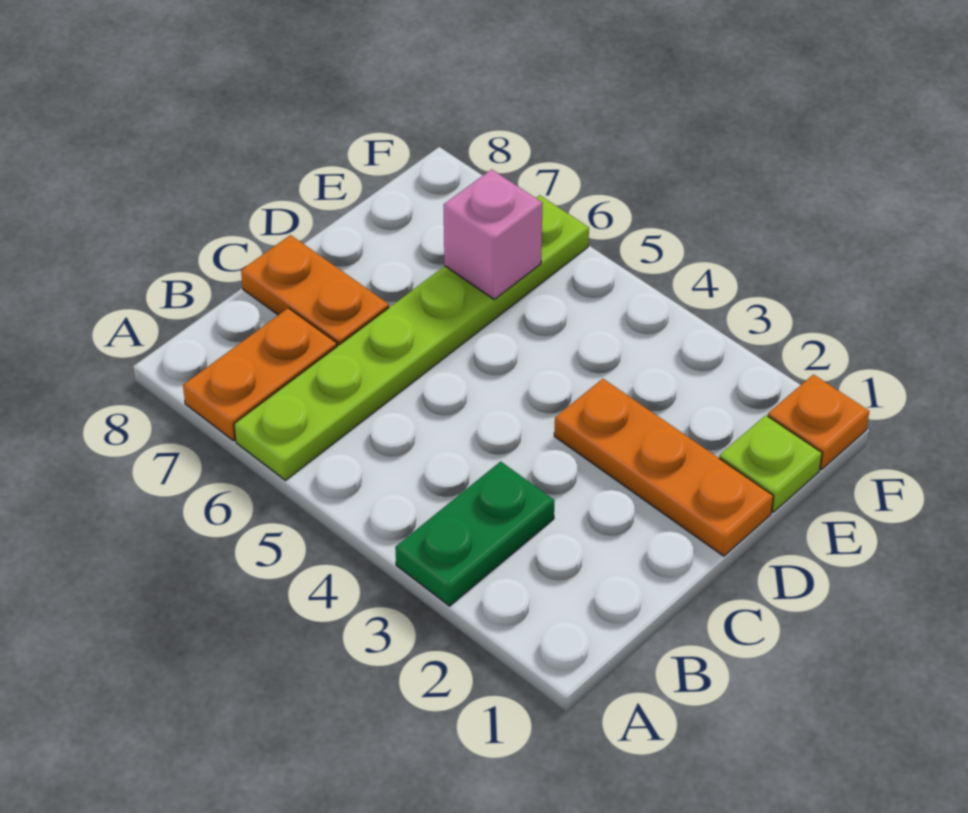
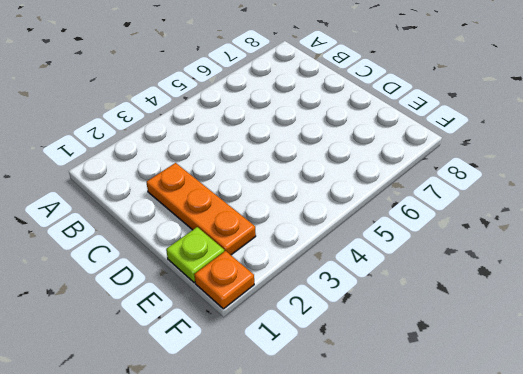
orange 1x3 plate [146,163,256,255] -> orange 1x3 plate turned to [554,379,773,556]
none -> green 1x2 plate [395,461,554,606]
none -> lime 1x6 plate [234,195,589,480]

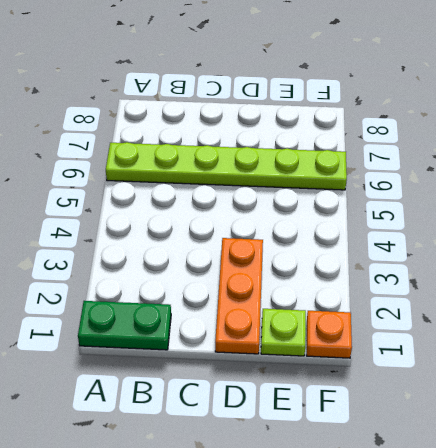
green 1x2 plate [78,301,171,350] -> green 1x2 plate moved to [395,461,554,606]
none -> orange 1x2 plate [183,308,337,441]
none -> orange 1x2 plate [241,235,389,346]

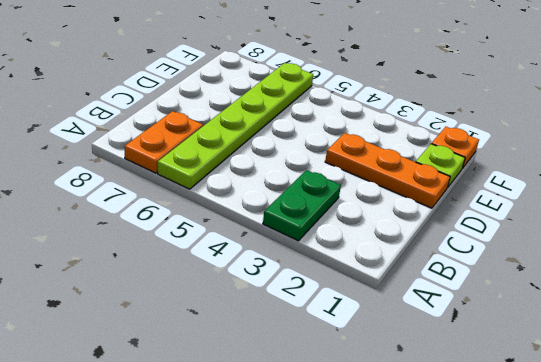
none -> orange 1x2 plate [241,235,389,346]
none -> pink 1x1 brick [444,169,543,299]

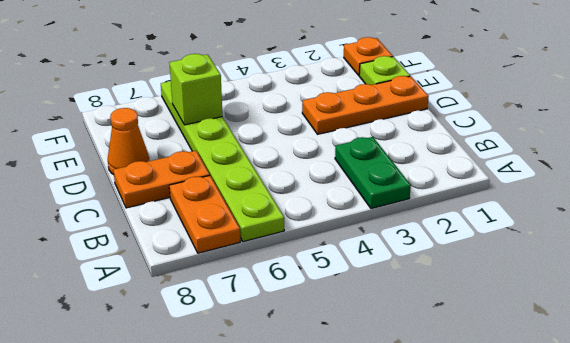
orange 1x1 cone [108,108,149,175] -> none
lime 1x1 brick [169,54,222,125] -> pink 1x1 brick [444,169,543,299]

